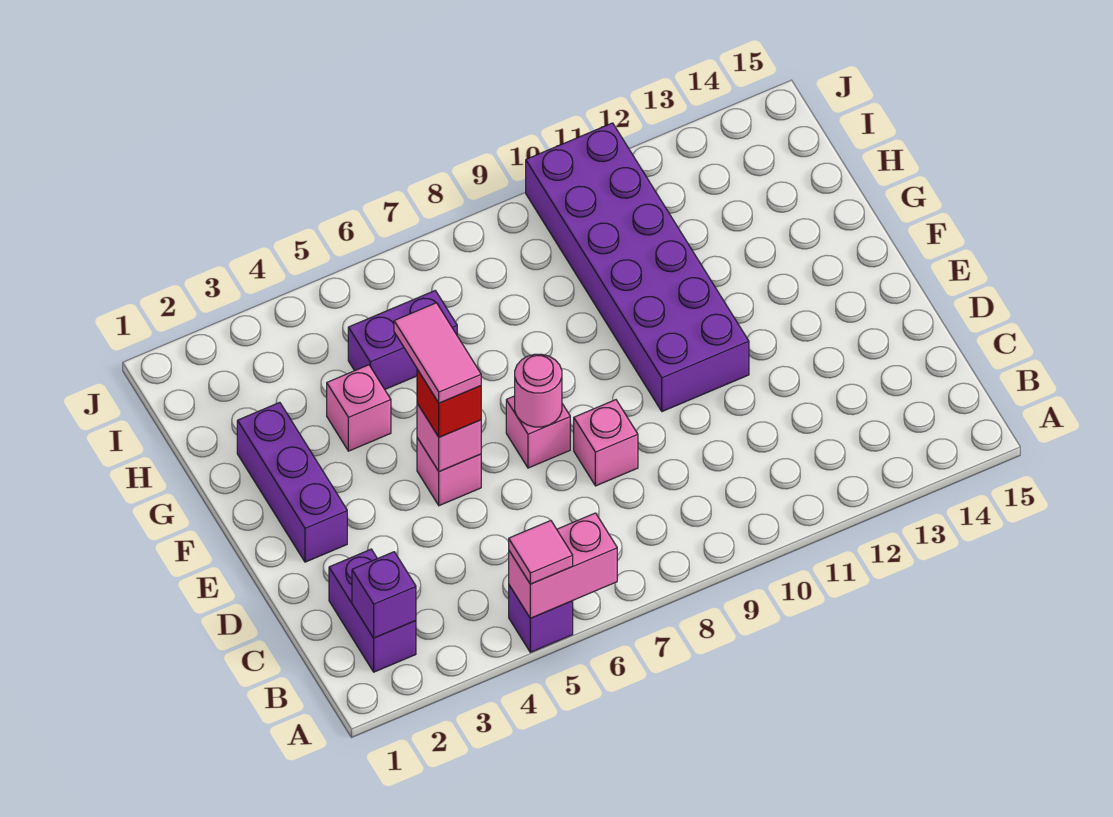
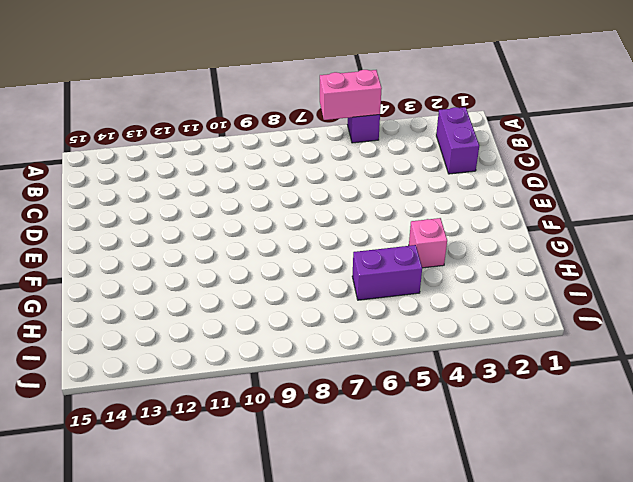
none -> pink 1x1 brick [574,400,638,486]
none -> purple 1x3 brick [237,402,347,562]
none -> pink 1x1 brick [417,438,481,506]

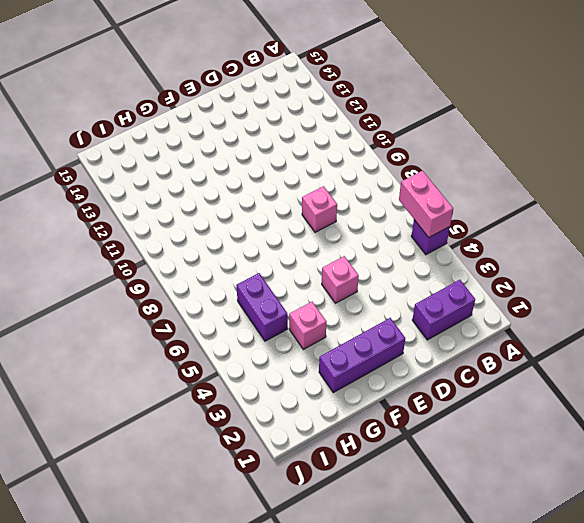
none -> pink 1x1 brick [506,396,570,468]
none -> purple 2x6 brick [526,123,749,412]
none -> purple 1x1 brick [352,552,416,638]

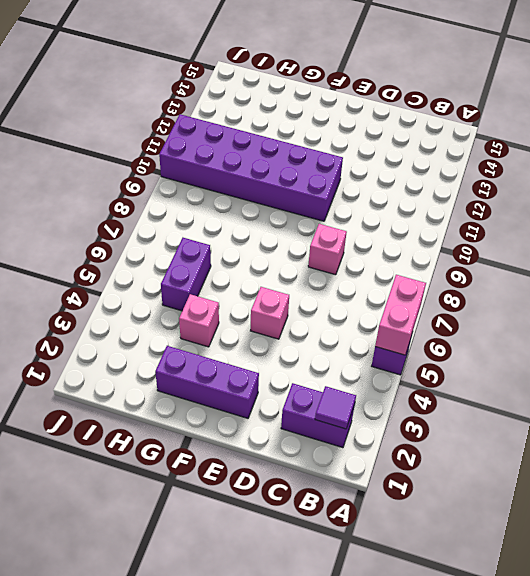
purple 1x1 tile [315,386,356,429] -> purple 1x1 brick [352,552,416,638]
none -> pink 1x1 brick [506,396,570,468]
none -> pink 1x1 brick [417,404,481,472]
none -> pink 1x1 round brick [515,354,562,427]

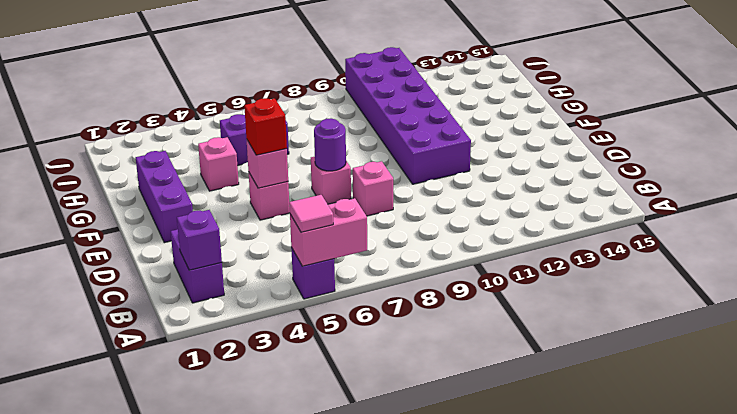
purple 1x1 round brick [314,118,346,171] -> pink 1x1 round brick [515,354,562,427]
none -> pink 1x2 tile [394,303,481,403]

